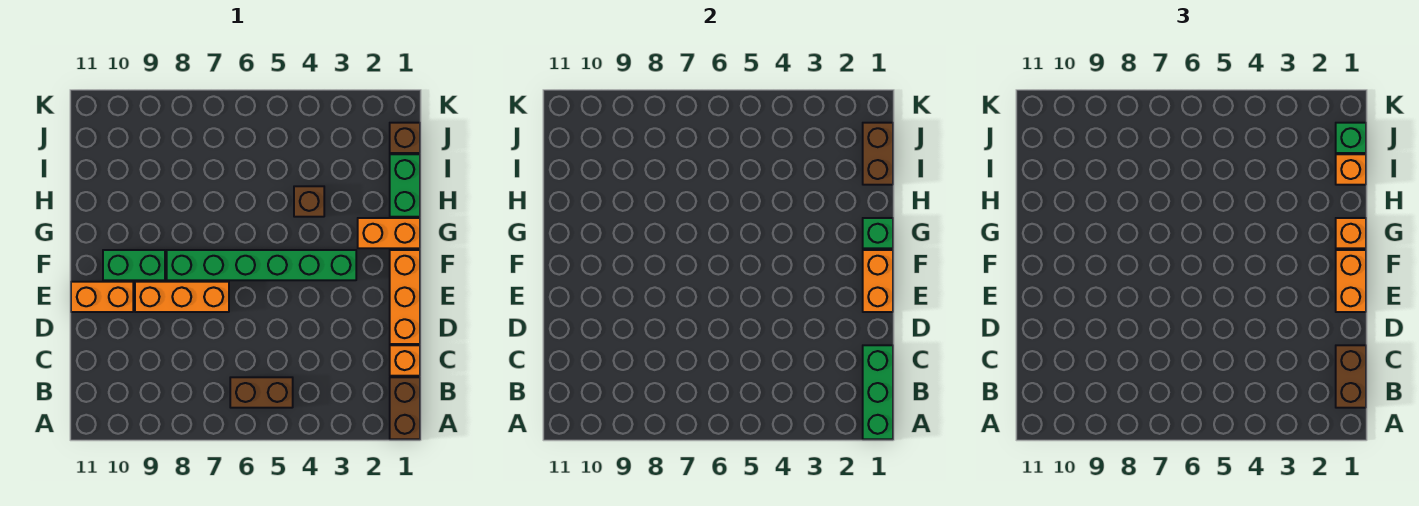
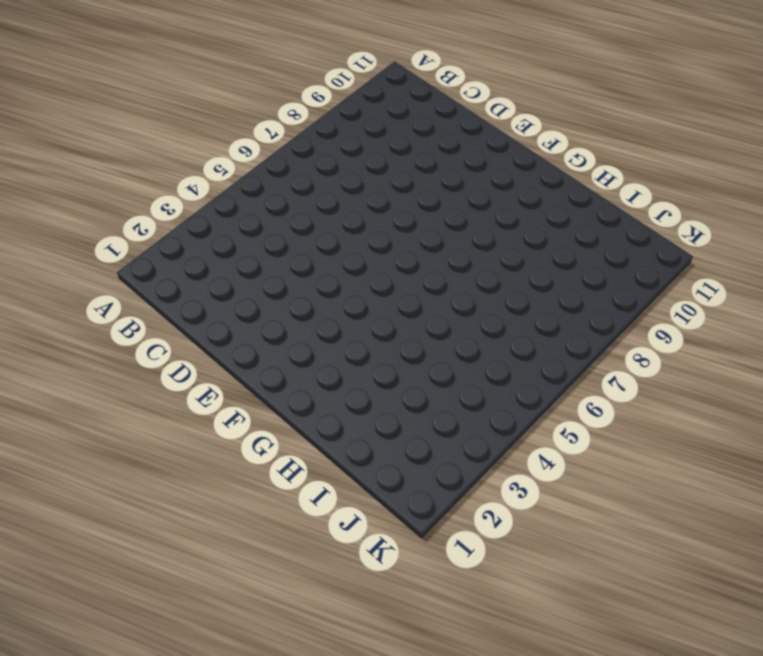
none -> brown 1x2 brick [390,377,420,439]
none -> brown 1x2 brick [230,377,293,408]
none -> orange 1x1 brick [390,345,420,376]

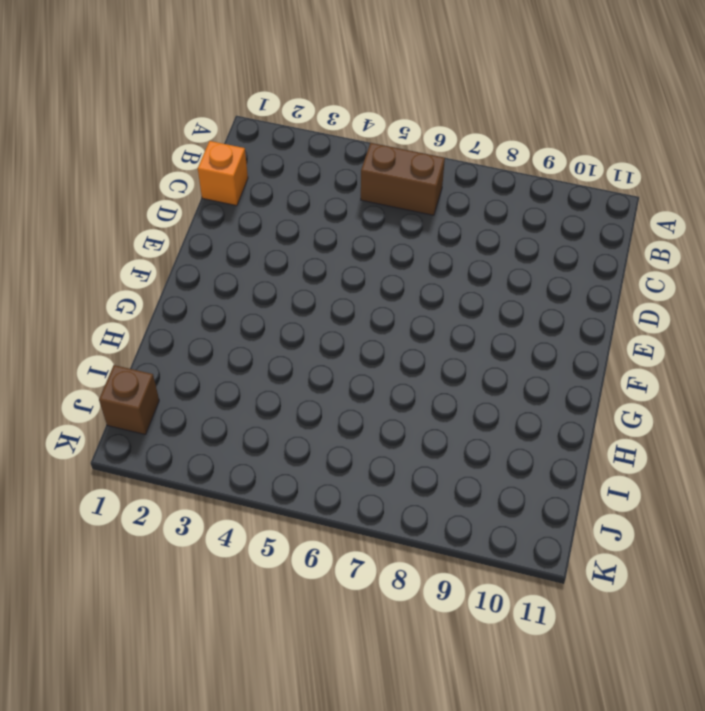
none -> brown 1x2 brick [390,377,420,439]
none -> orange 1x3 brick [390,250,420,344]
none -> orange 1x3 brick [135,282,229,312]

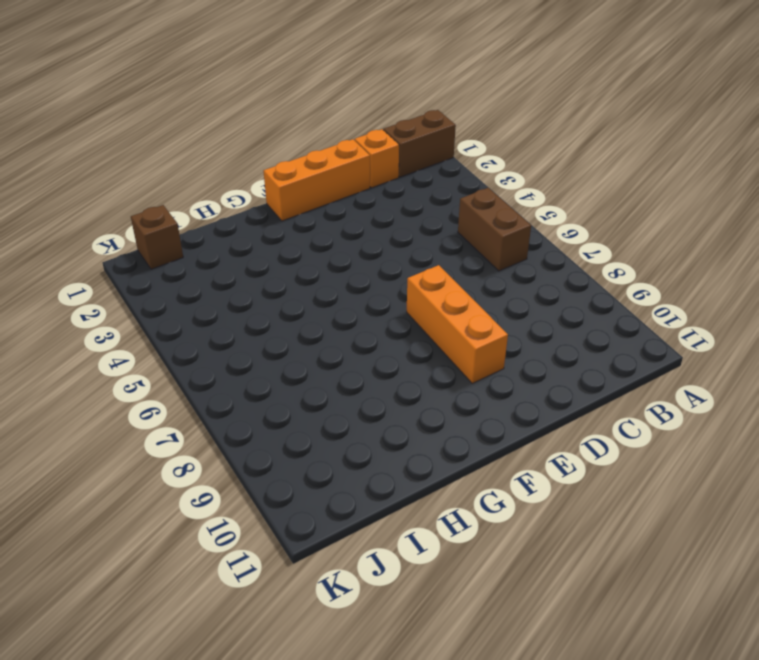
none -> orange 1x2 brick [71,282,133,312]
none -> green 1x6 brick [167,250,356,280]
none -> green 1x2 brick [103,250,165,280]

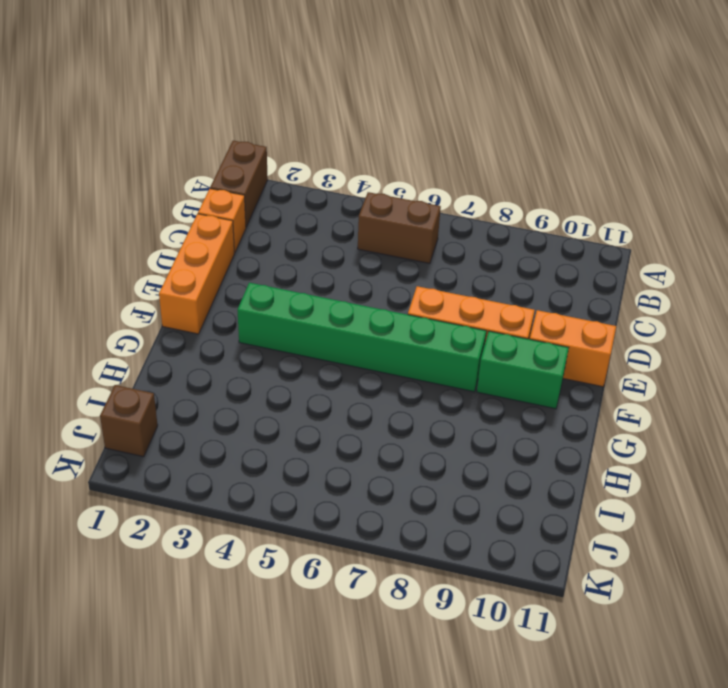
none -> orange 1x2 brick [358,218,420,248]
none -> green 1x2 brick [390,154,420,217]
none -> brown 1x1 brick [294,186,324,217]

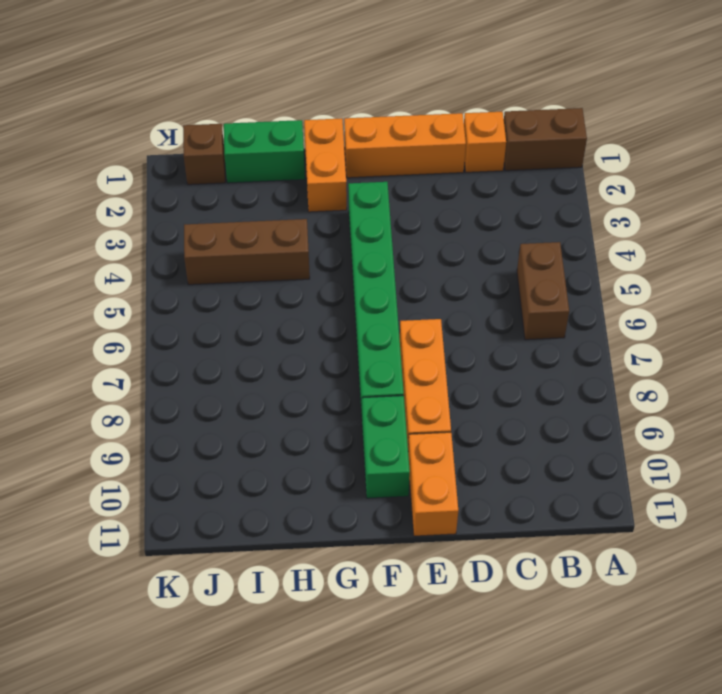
brown 1x3 brick [184,219,310,285] -> brown 1x1 brick [294,186,324,217]
none -> green 1x3 brick [863,345,893,439]
none -> orange 1x2 brick [863,250,893,312]
none -> green 1x1 brick [863,218,893,248]

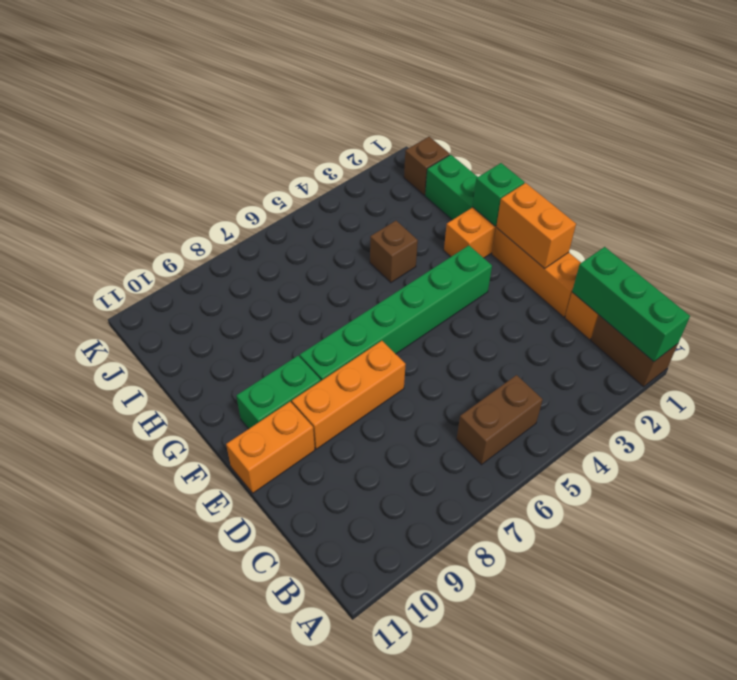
none -> brown 1x2 brick [863,123,893,185]
none -> brown 1x2 brick [1336,345,1366,408]
none -> orange 1x2 brick [1336,250,1366,312]

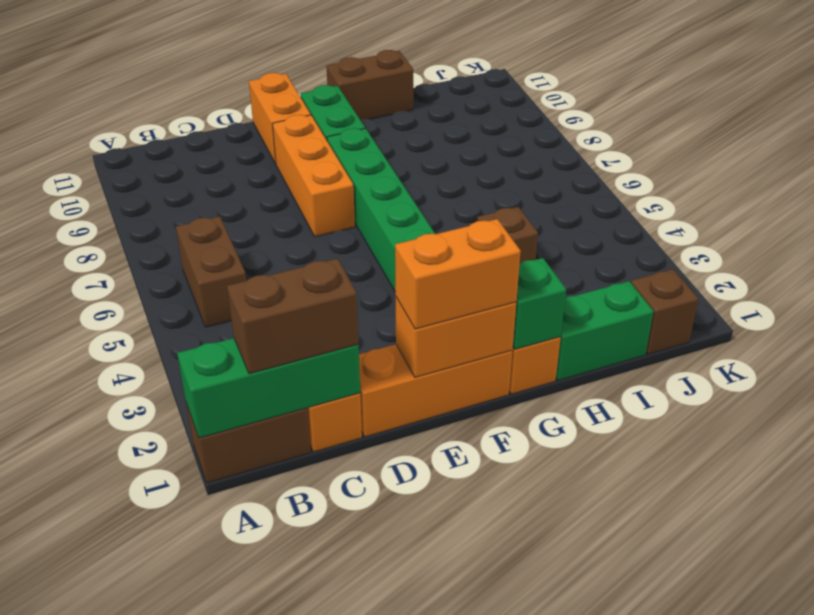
brown 1x2 brick [326,50,413,120] -> brown 1x2 brick moved to [863,123,893,185]
none -> orange 1x1 brick [1336,218,1366,248]
none -> orange 1x1 brick [1336,154,1366,185]
none -> green 1x1 brick [1336,123,1366,153]

